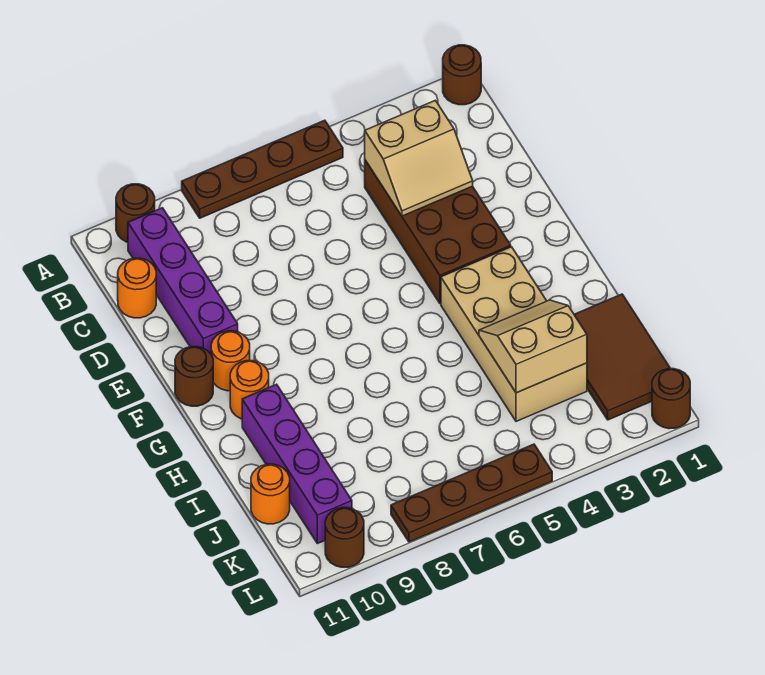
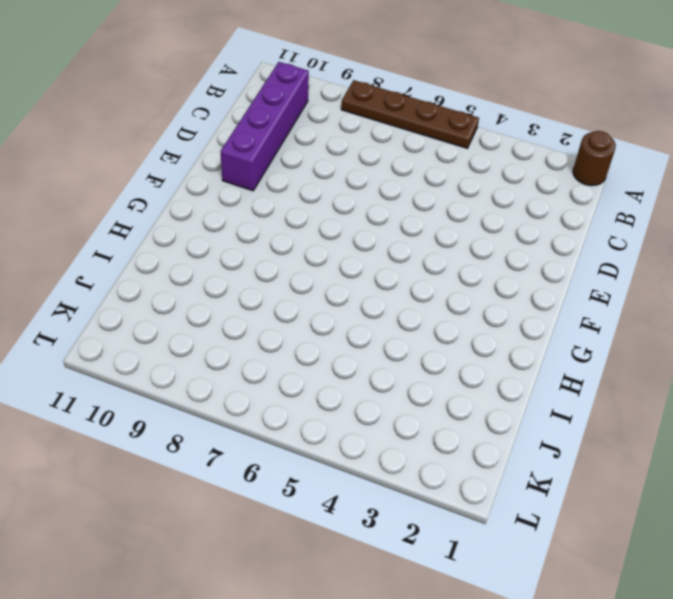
none -> brown 1x1 round brick [116,184,155,242]
none -> brown 2x4 brick [365,160,511,304]
none -> orange 1x1 round brick [118,258,156,318]

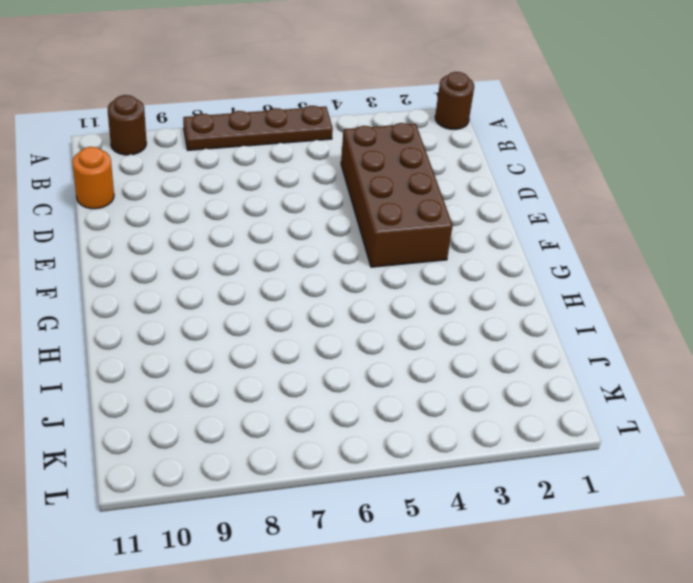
none -> purple 1x4 brick [128,208,238,354]
none -> orange 1x1 round brick [211,331,250,391]
none -> brown 1x1 round brick [175,347,213,406]

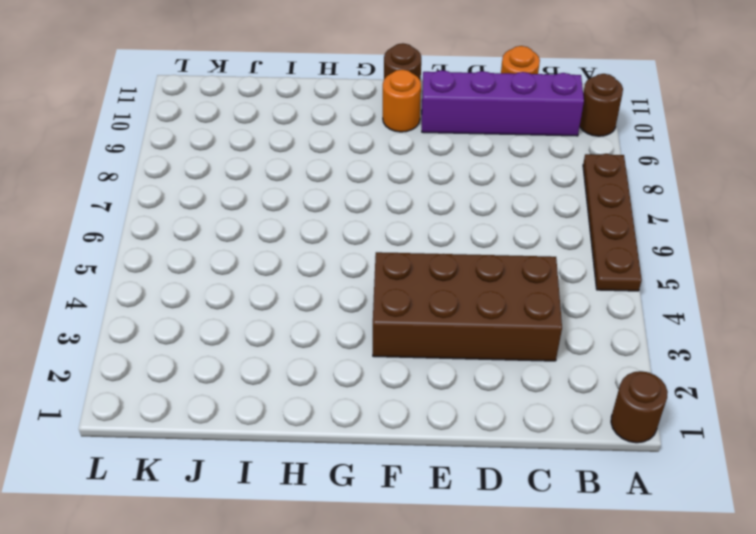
none -> tan 2x4 brick [441,247,587,421]
none -> orange 1x1 round brick [230,361,269,419]
none -> purple 1x4 brick [242,384,352,544]

